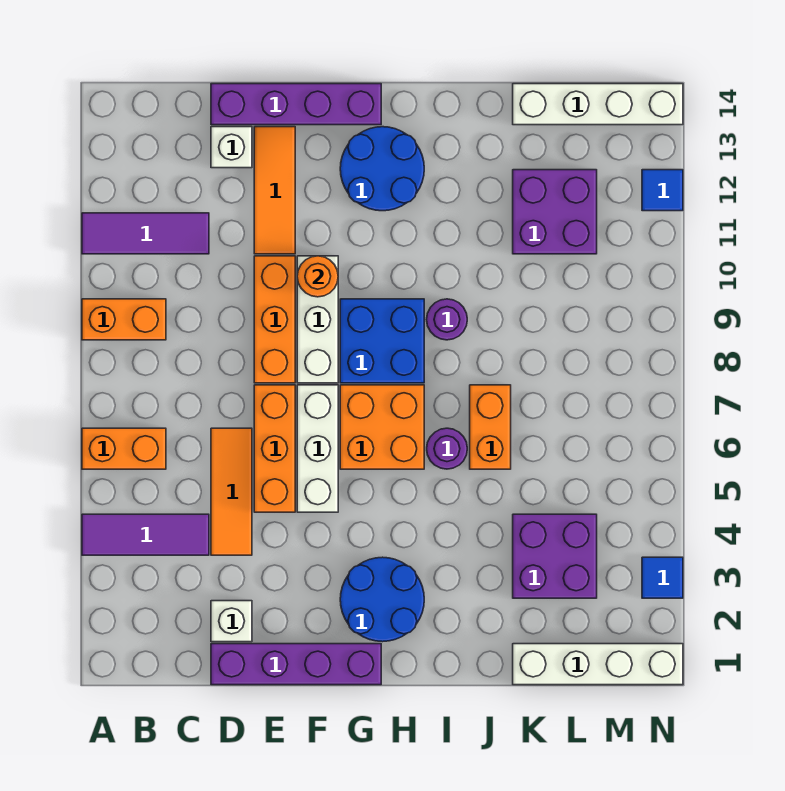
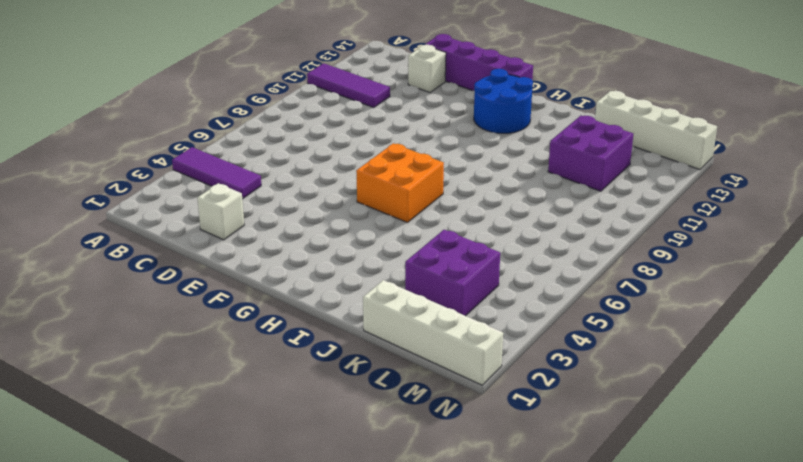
none -> orange 1x2 brick [82,428,166,469]
none -> orange 1x2 brick [82,299,166,340]
none -> purple 1x4 brick [211,644,381,685]

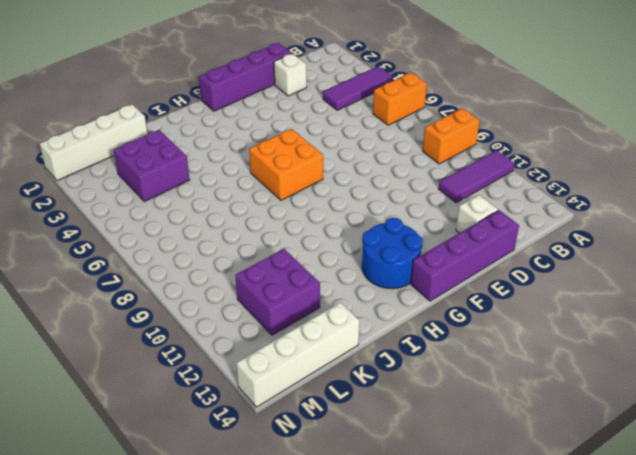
none -> orange 1x3 tile [211,428,252,555]
none -> orange 1x3 brick [254,385,295,512]
none -> orange 1x3 brick [254,256,295,383]

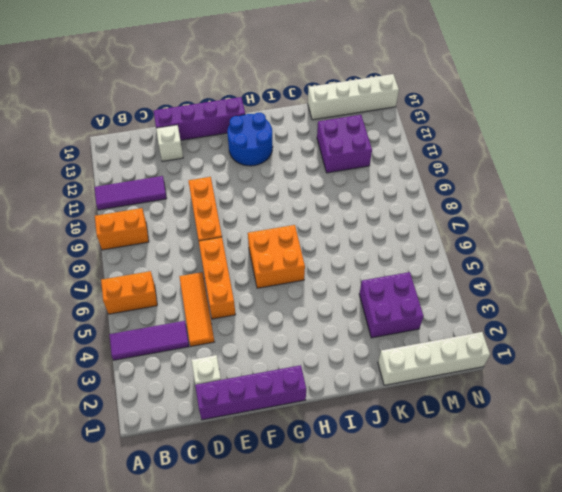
none -> orange 1x3 tile [254,127,295,254]
none -> white 1x3 brick [297,385,338,512]
none -> white 1x3 brick [297,256,338,383]

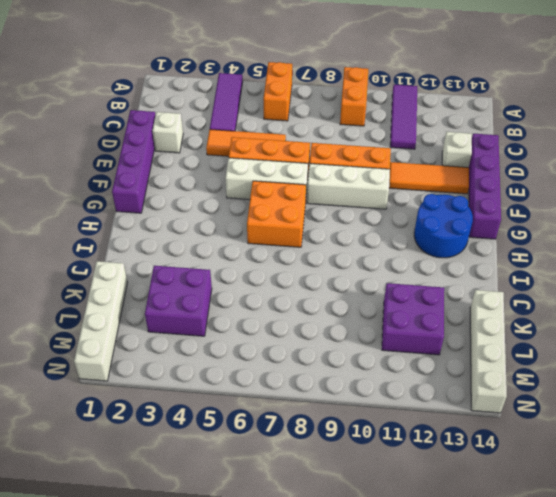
none -> blue 2x2 round brick [340,557,424,642]
none -> blue 2x2 brick [340,299,424,383]
none -> purple 1x1 round brick [427,428,467,469]

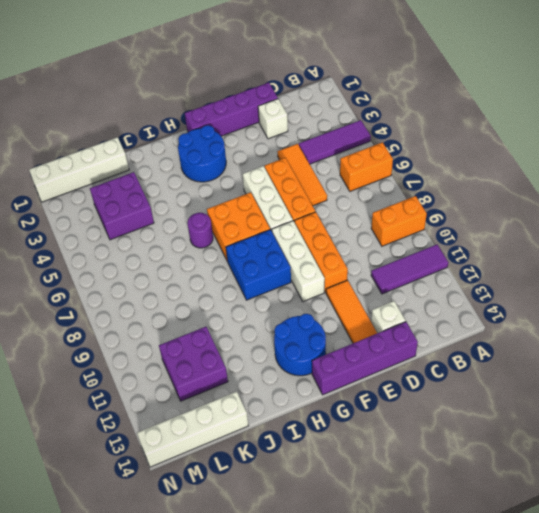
none -> purple 1x1 round brick [427,299,467,340]
none -> orange 1x2 brick [470,385,511,469]
none -> blue 1x1 tile [642,557,683,598]

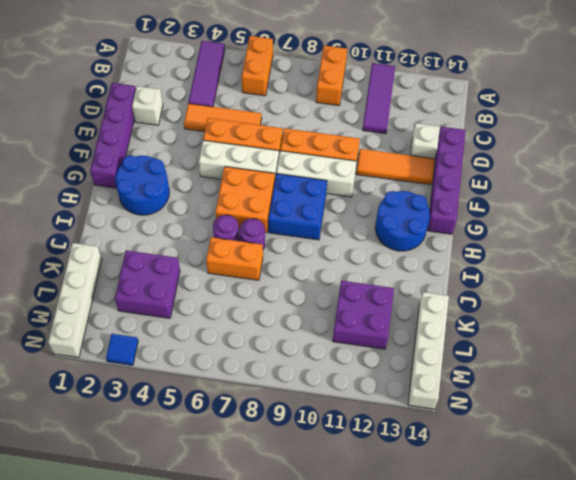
purple 1x1 round brick [240,219,265,249] -> purple 1x1 round brick moved to [427,299,467,340]
none -> blue 1x1 tile [642,170,683,211]
none -> orange 1x1 round brick [297,256,338,297]

